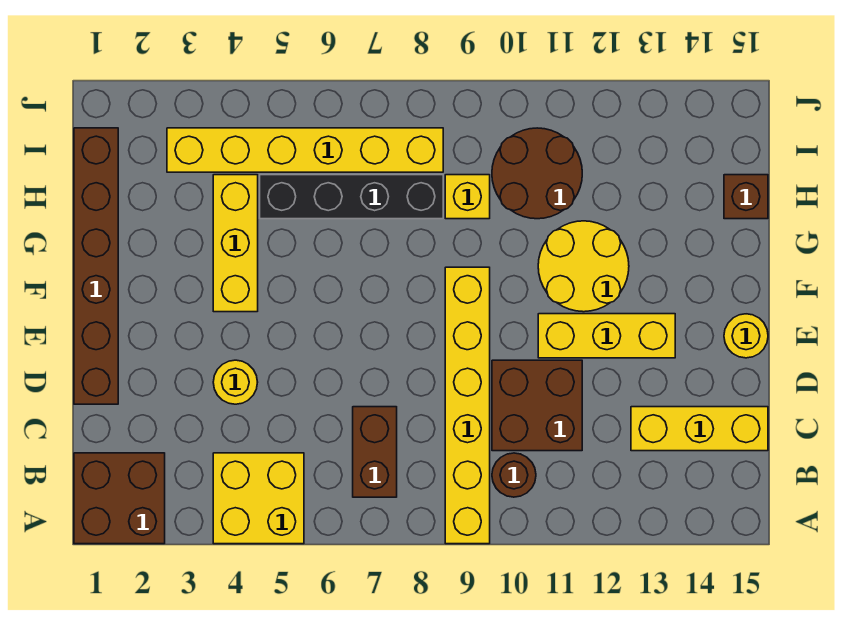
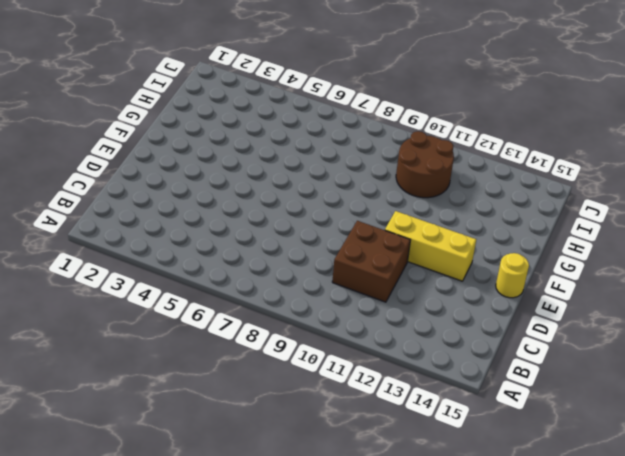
none -> brown 2x2 brick [74,453,165,544]
none -> yellow 2x2 brick [213,453,304,544]
none -> yellow 1x6 brick [445,267,490,544]

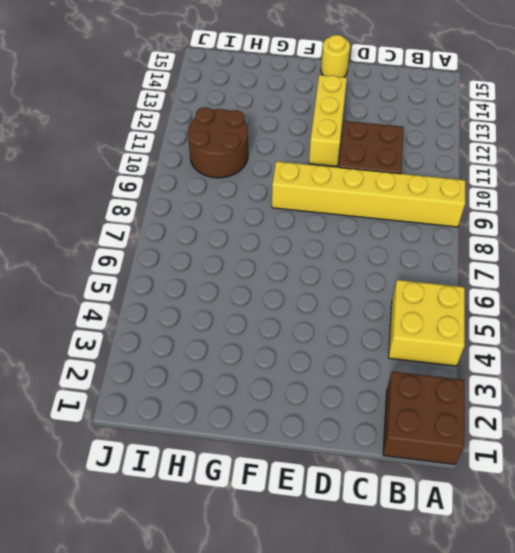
none -> brown 1x2 brick [353,407,397,497]
none -> brown 1x1 round brick [492,453,536,497]
none -> yellow 1x3 brick [631,407,768,451]

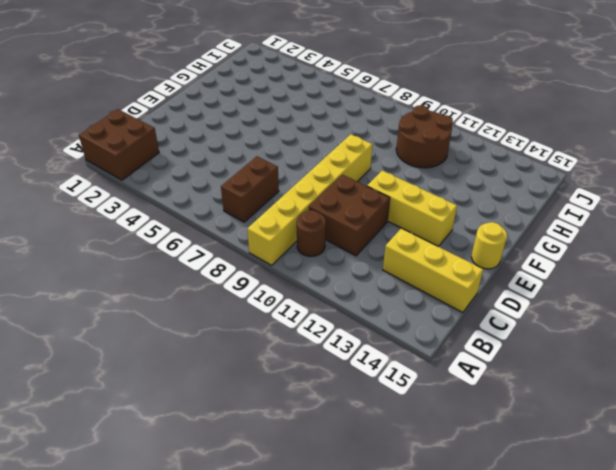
none -> yellow 2x2 brick [213,453,304,544]
none -> brown 1x6 brick [74,128,118,404]
none -> yellow 1x1 round brick [213,360,258,404]

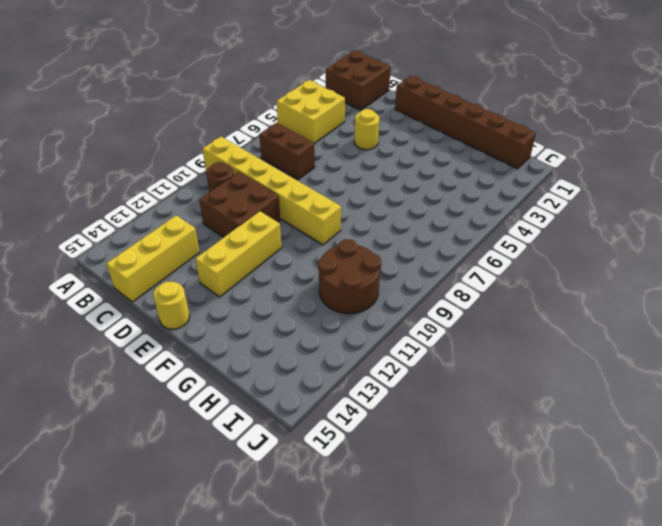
none -> yellow 1x3 brick [213,175,258,312]
none -> yellow 2x2 round brick [538,221,629,312]
none -> black 1x4 brick [260,175,443,219]

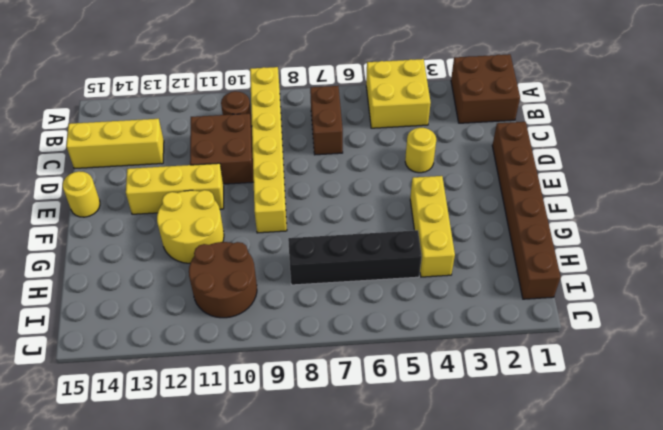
none -> yellow 1x1 brick [445,175,490,219]
none -> brown 1x1 brick [724,175,768,219]
none -> yellow 1x6 brick [167,128,443,172]

